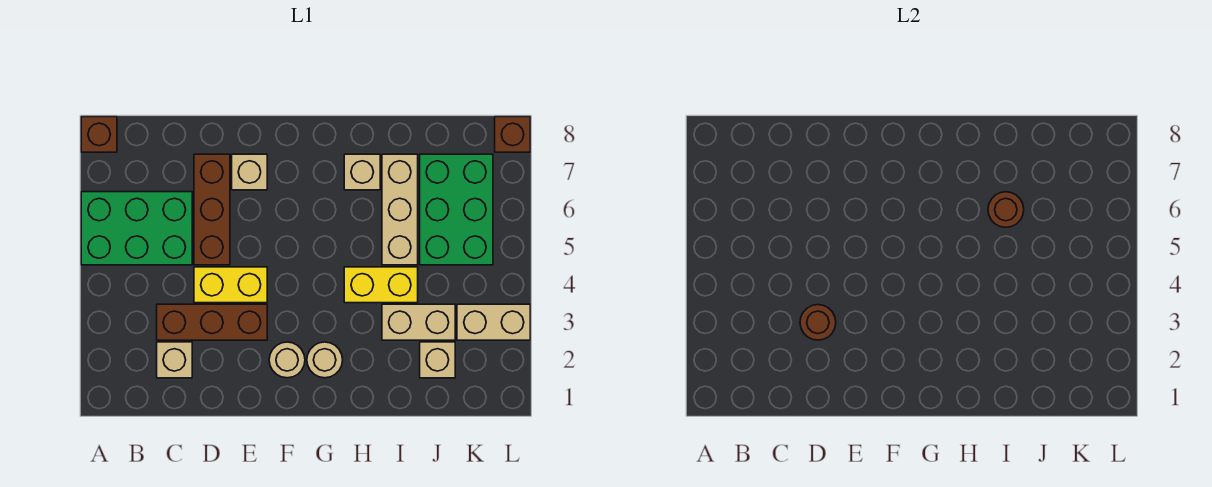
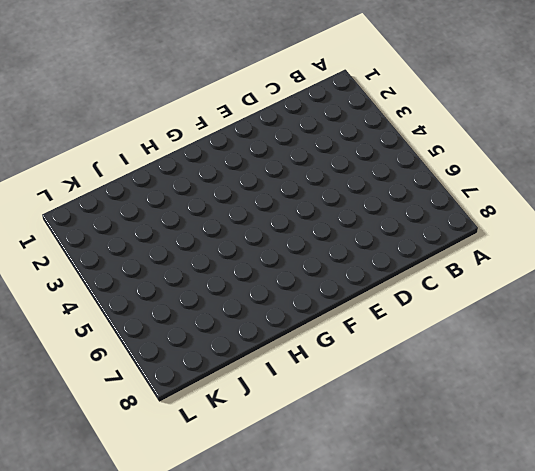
none -> green 2x3 brick [81,192,192,265]
none -> brown 1x1 brick [81,117,117,152]
none -> tan 1x1 brick [157,342,192,378]

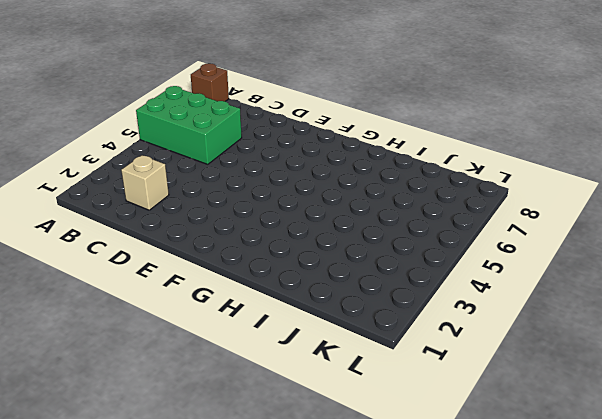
none -> brown 1x3 brick [157,304,267,340]
none -> yellow 1x2 brick [194,267,267,303]
none -> brown 1x3 brick [194,154,230,265]

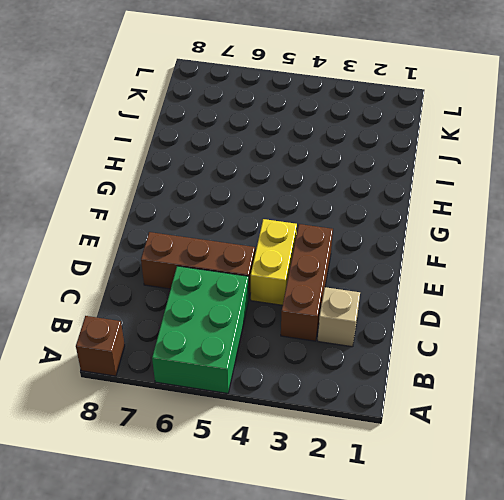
none -> tan 1x1 brick [232,154,267,190]
none -> tan 1x1 round brick [269,342,305,378]
none -> tan 1x1 round brick [307,342,343,378]

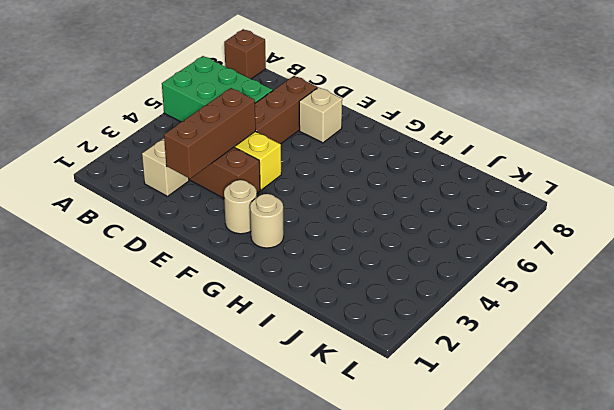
brown 1x3 brick [164,88,256,179] -> brown 1x1 round brick [800,305,836,340]
none -> yellow 1x2 brick [344,267,418,303]
none -> tan 1x1 brick [344,154,380,190]
none -> tan 1x2 brick [382,304,455,340]

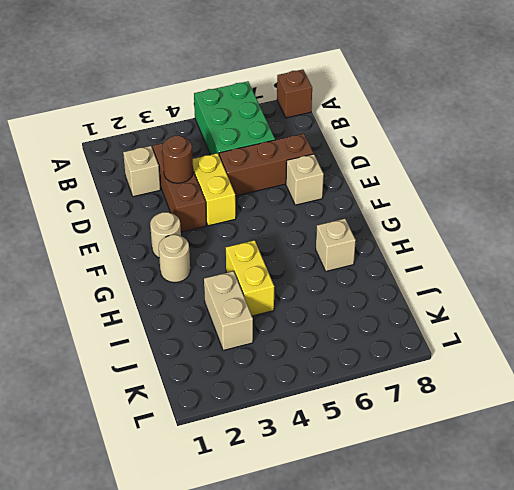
none -> tan 1x3 brick [382,154,418,265]
none -> tan 1x1 brick [420,342,455,378]
none -> green 2x3 brick [420,154,493,265]

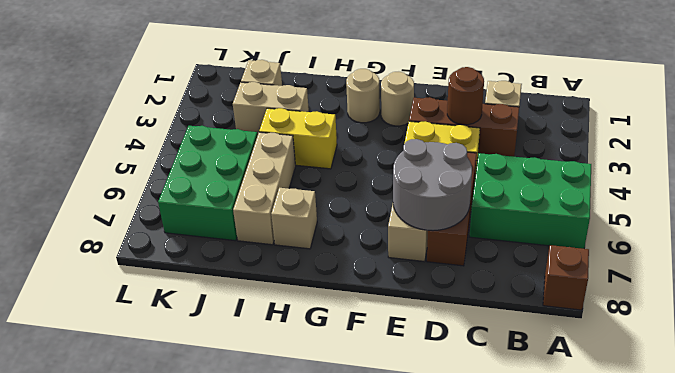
grey 2x2 round brick [393,139,472,231] -> none
none -> tan 1x2 brick [457,304,530,340]
none -> brown 1x1 brick [495,117,530,152]
none -> brown 1x1 round brick [988,192,1024,227]

